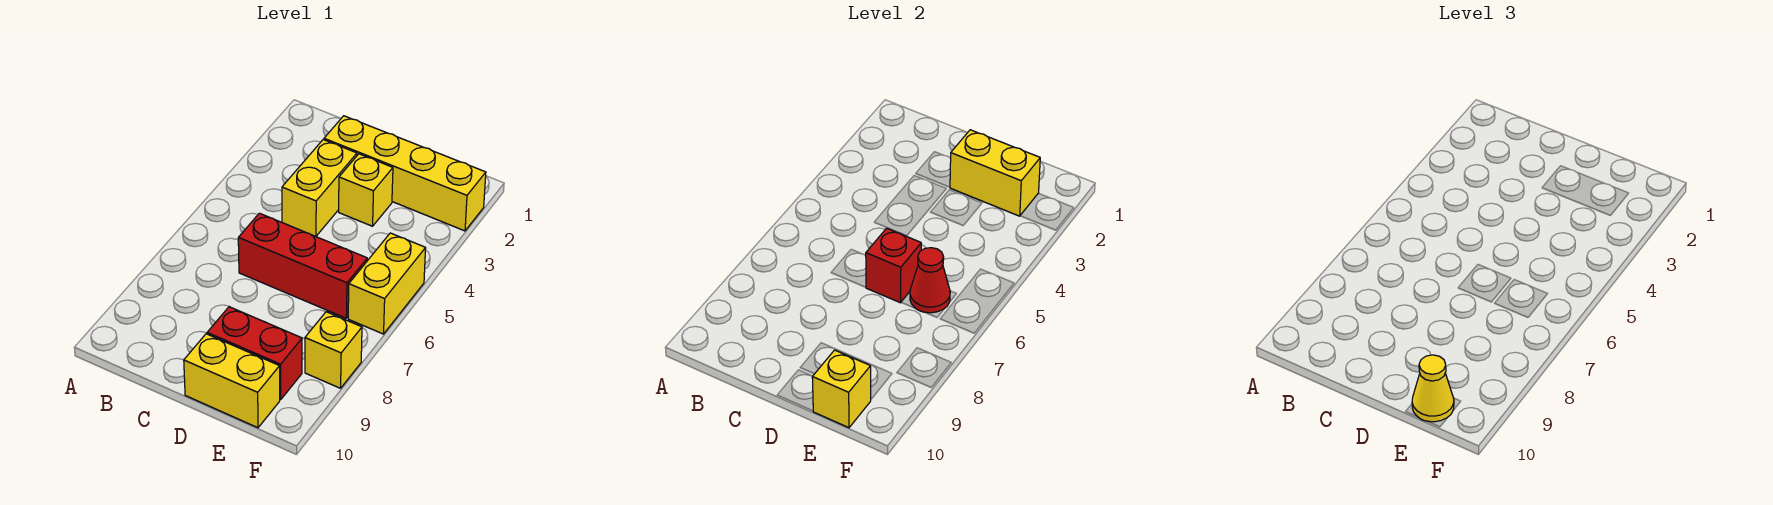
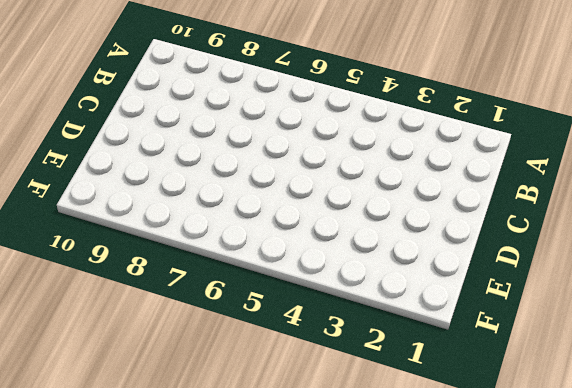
none -> yellow 1x4 brick [324,116,486,231]
none -> yellow 1x2 brick [282,140,357,236]
none -> red 1x3 brick [238,213,367,318]

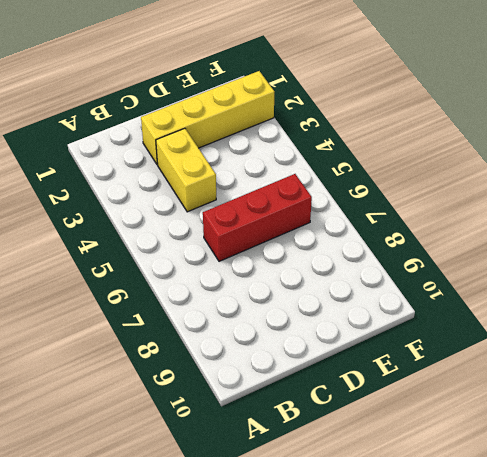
none -> yellow 1x1 brick [339,154,393,226]
none -> red 1x2 brick [207,307,302,400]
none -> yellow 1x2 brick [184,334,280,428]

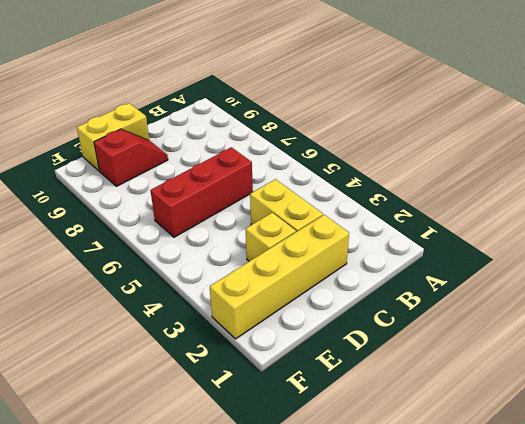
red 1x2 slope [94,129,168,186] -> red 1x2 brick [207,307,302,400]
none -> yellow 1x2 brick [348,233,426,334]
none -> yellow 1x1 brick [305,312,362,388]
none -> yellow 1x2 brick [950,130,1040,216]

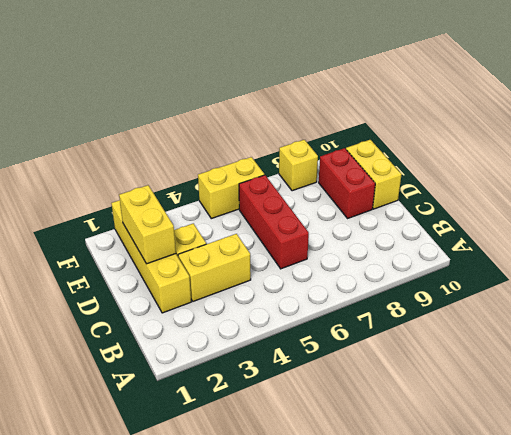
none -> red 1x1 brick [865,228,921,303]
none -> red 1x1 cone [910,248,950,313]
none -> yellow 1x1 brick [812,350,871,428]

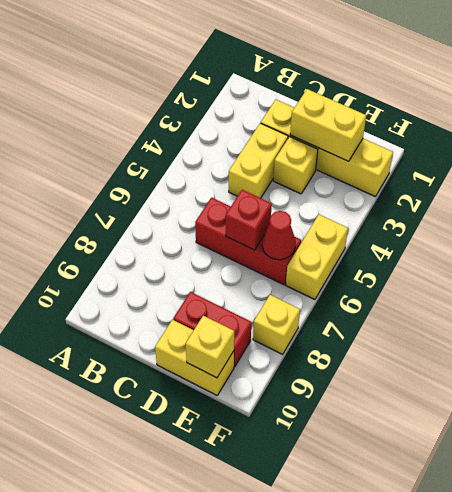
none -> yellow 1x1 cone [1412,355,1454,422]

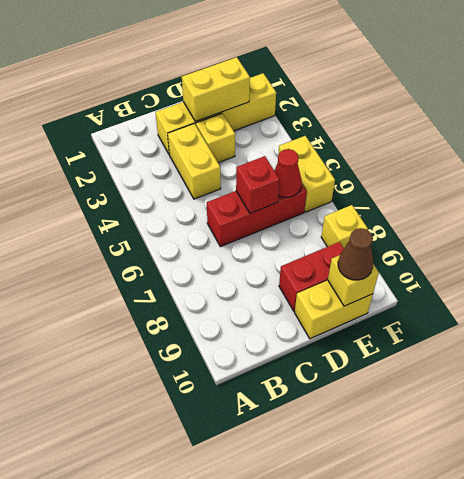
brown 1x1 cone [338,228,373,280] -> yellow 1x1 cone [1412,355,1454,422]

